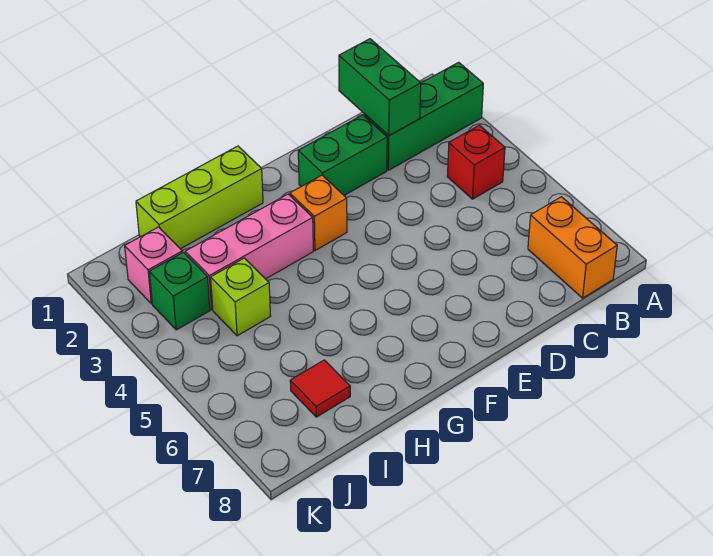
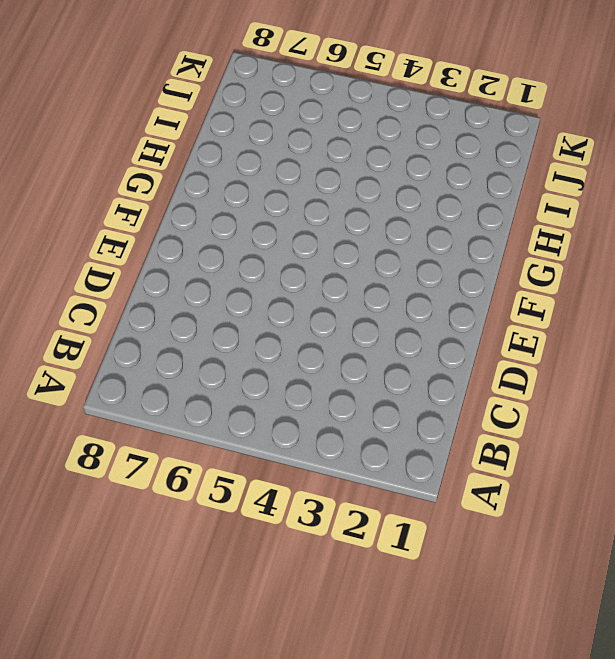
none -> green 1x3 brick [364,62,483,170]
none -> red 1x1 brick [447,125,505,199]
none -> orange 1x2 brick [528,197,617,298]

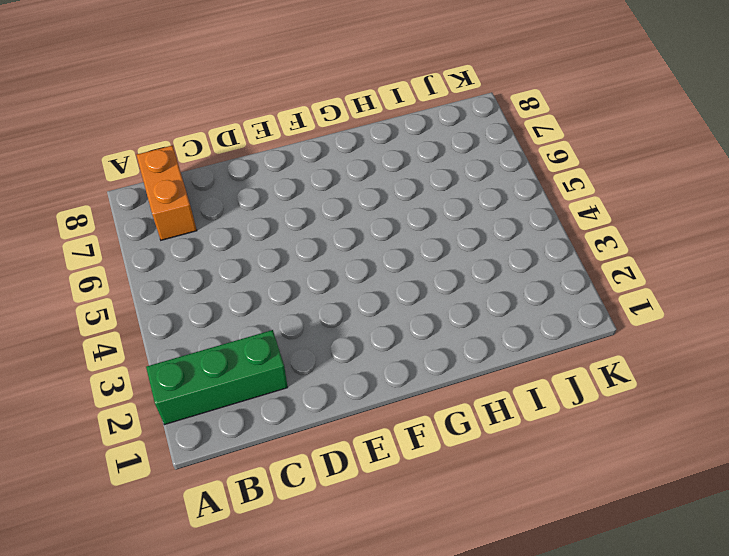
none -> red 1x1 brick [447,125,505,199]
none -> green 1x2 brick [298,115,387,195]
none -> orange 1x1 brick [290,175,347,250]

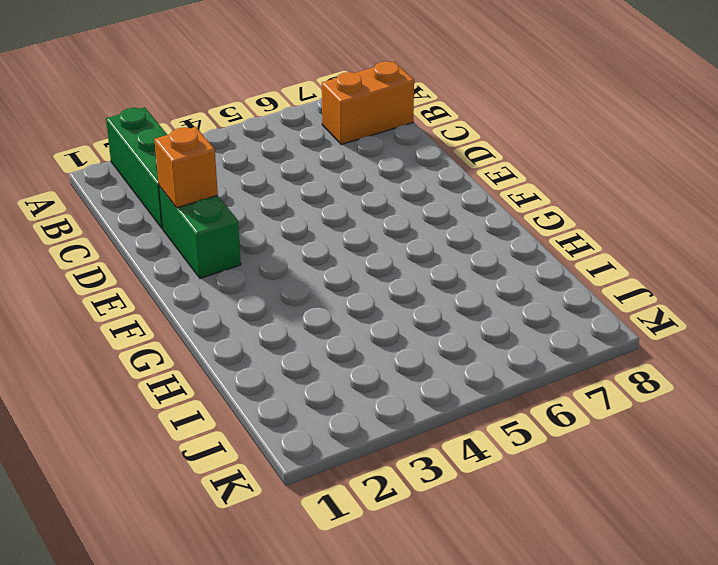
orange 1x1 brick [154,127,218,208] -> orange 1x1 brick moved to [290,175,347,250]
none -> red 1x1 brick [447,125,505,199]
none -> lime 1x3 brick [136,146,263,249]
none -> pink 1x3 brick [185,194,313,309]

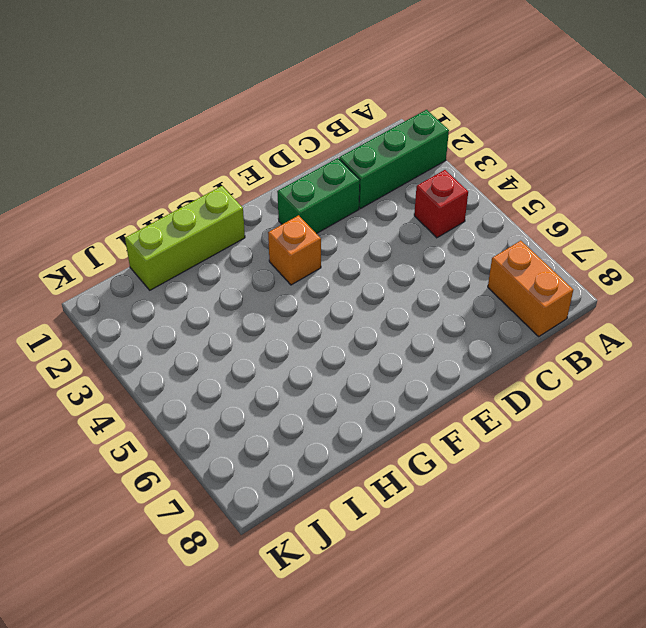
none -> pink 1x3 brick [185,194,313,309]
none -> lime 1x1 brick [211,258,270,336]
none -> red 1x1 tile [290,360,350,417]

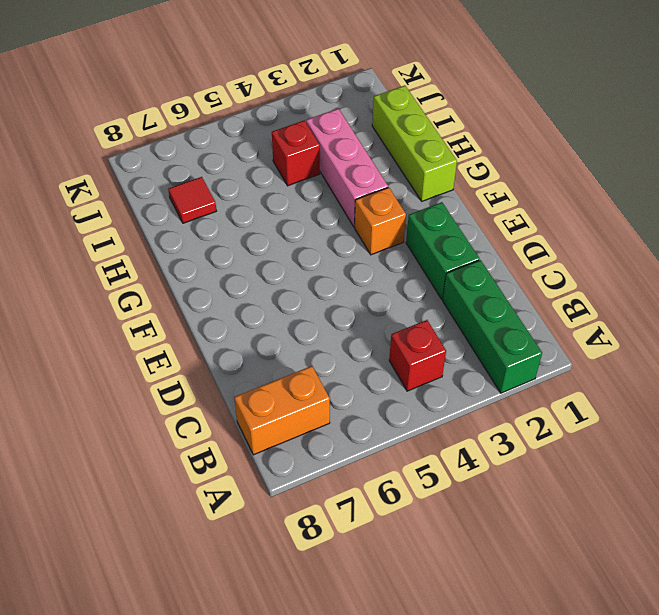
red 1x1 brick [272,121,320,186] -> lime 1x1 brick [211,258,270,336]
none -> pink 1x1 brick [125,227,182,304]
none -> green 1x1 brick [149,252,210,330]
none -> green 1x2 brick [339,39,421,136]

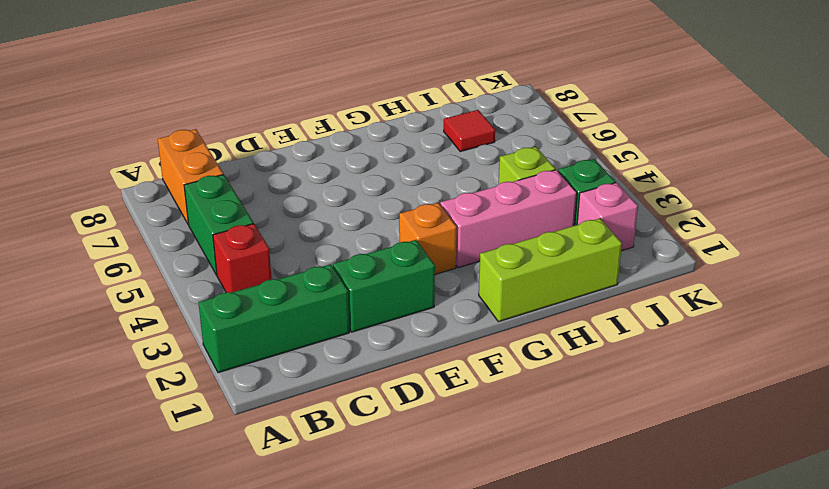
green 1x2 brick [184,174,253,275] -> green 1x2 brick moved to [339,39,421,136]

